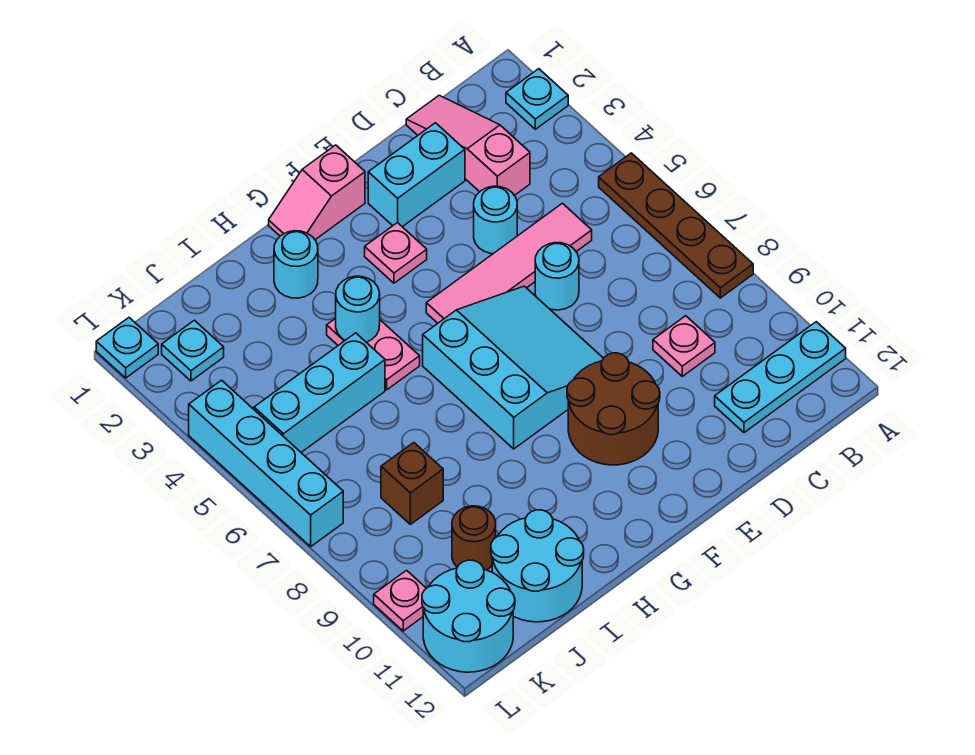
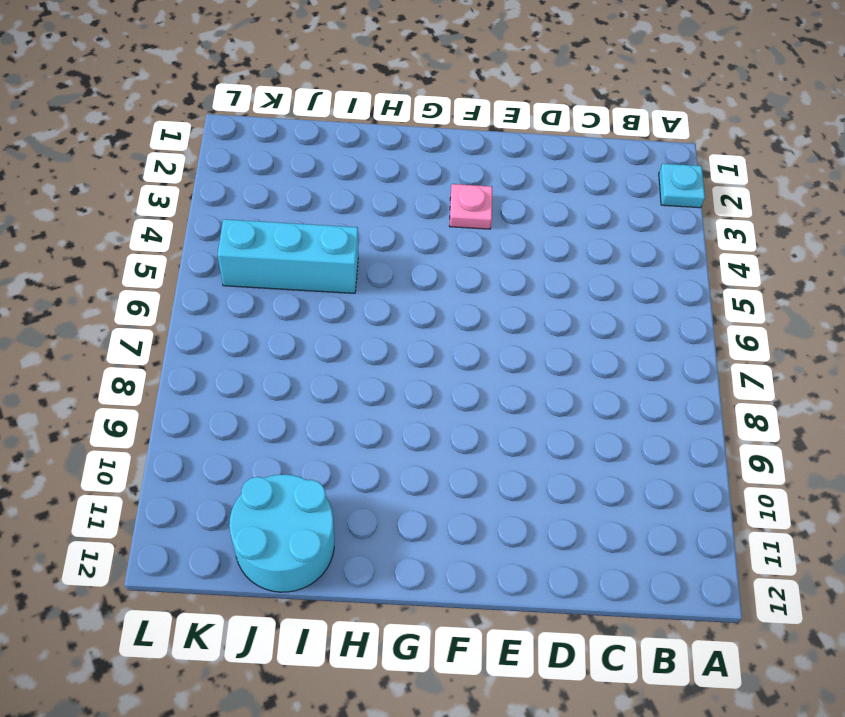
none -> brown 1x4 plate [599,153,753,298]
none -> cyan 1x3 plate [715,322,846,433]
none -> pink 1x3 slope [406,95,530,196]

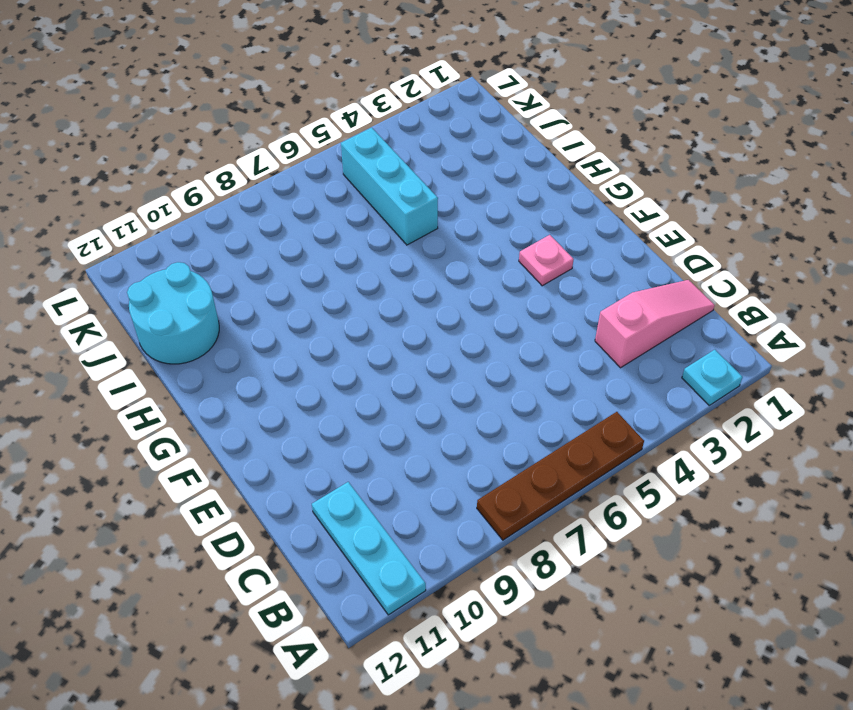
none -> pink 1x4 tile [426,203,592,323]
none -> pink 1x1 plate [653,316,715,376]
none -> cyan 1x2 brick [368,123,465,227]

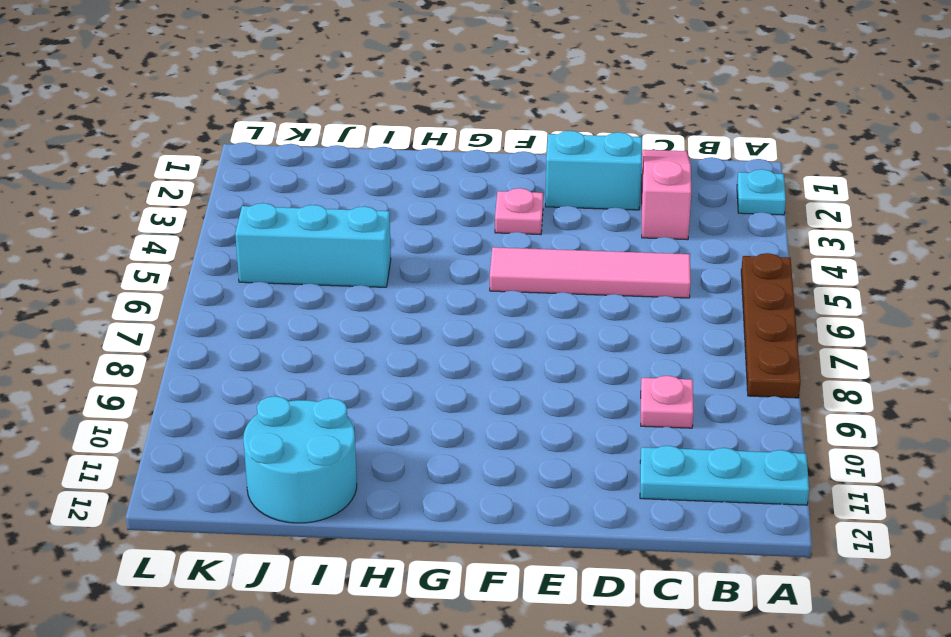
none -> cyan 1x1 round brick [474,186,517,254]
none -> cyan 1x1 round brick [535,243,579,310]
none -> cyan 3x3 slope [423,286,603,449]

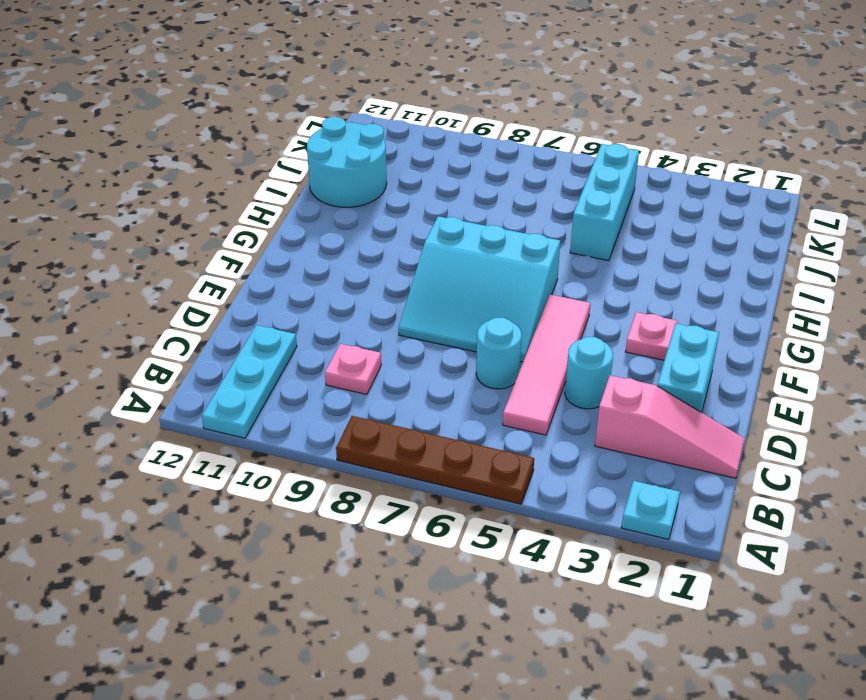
none -> brown 2x2 round brick [567,353,660,465]
none -> pink 1x2 slope [269,145,365,240]
none -> cyan 1x1 round brick [274,231,318,298]

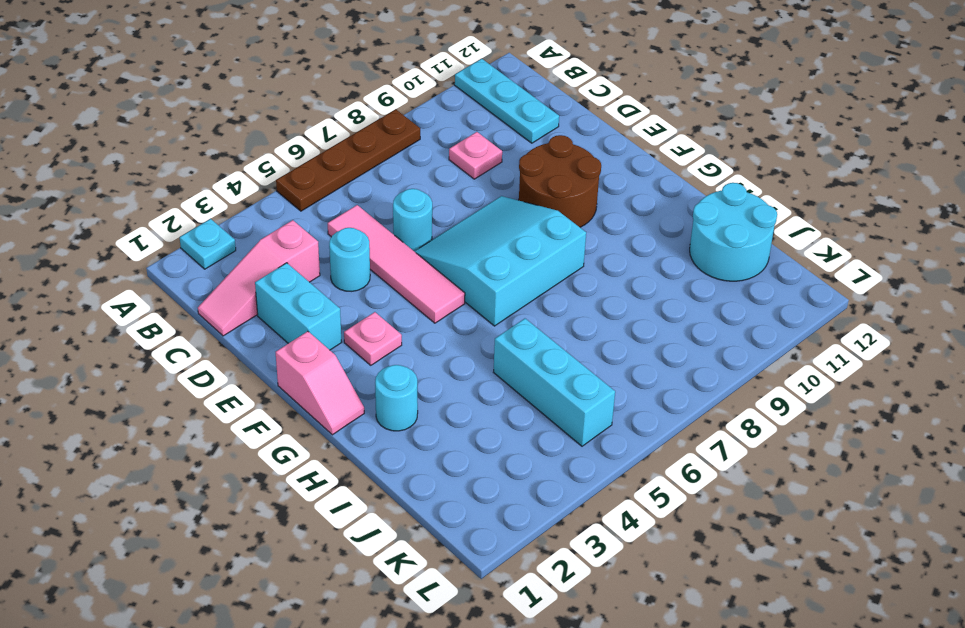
none -> pink 1x2 plate [327,318,420,390]
none -> brown 1x1 brick [381,443,443,524]
none -> brown 1x1 round brick [452,506,496,570]

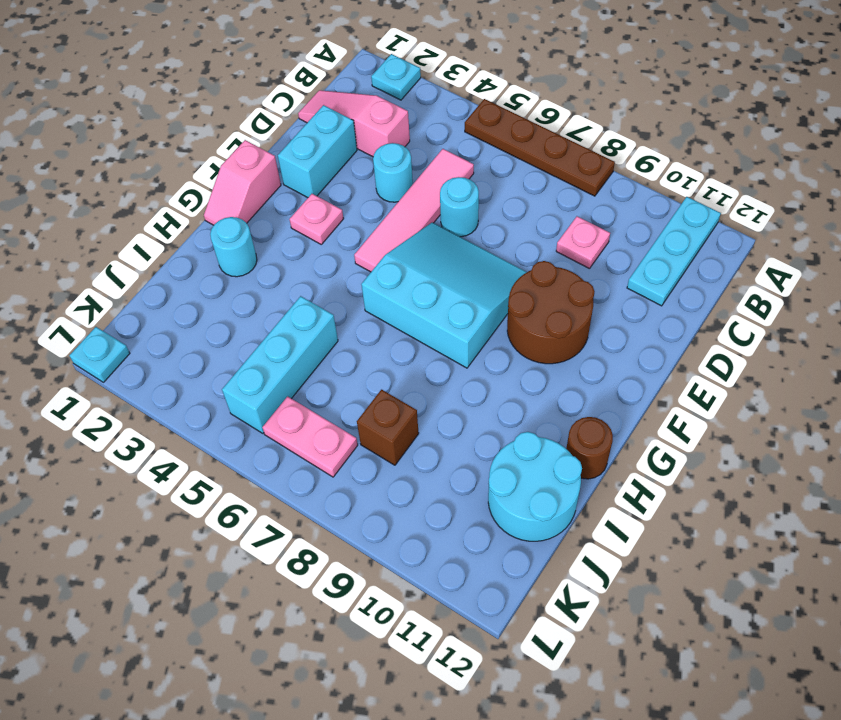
brown 1x1 round brick [566,417,613,479] -> brown 1x1 round brick moved to [452,506,496,570]
pink 1x2 plate [262,396,358,477] -> pink 1x2 plate moved to [327,318,420,390]
none -> cyan 1x1 plate [162,320,224,381]
none -> cyan 2x2 round brick [422,560,515,672]
none -> cyan 1x4 brick [189,380,343,546]

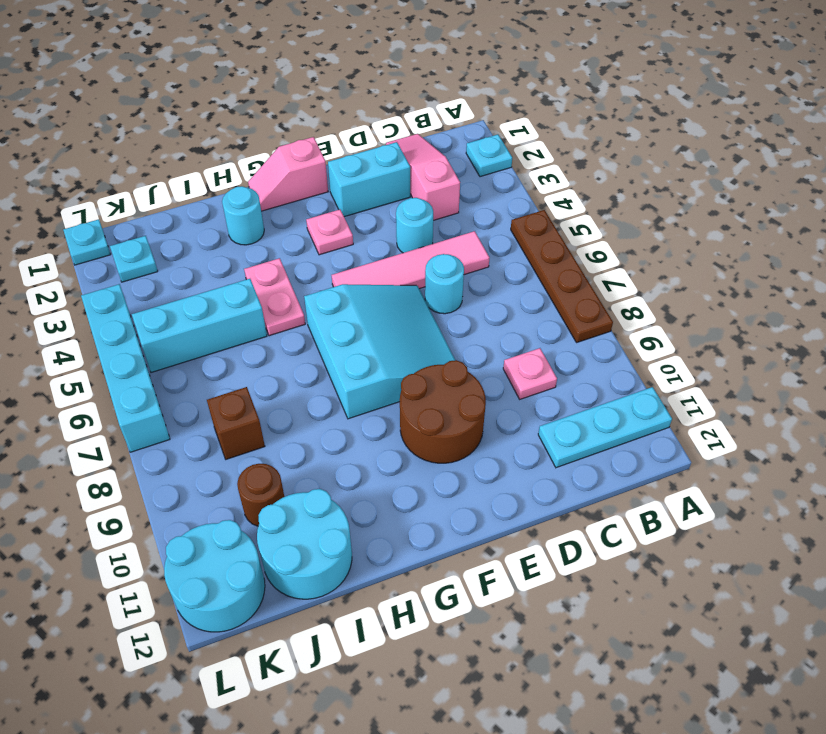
none -> pink 1x1 plate [374,570,426,631]
none -> cyan 1x1 round brick [336,276,380,342]

